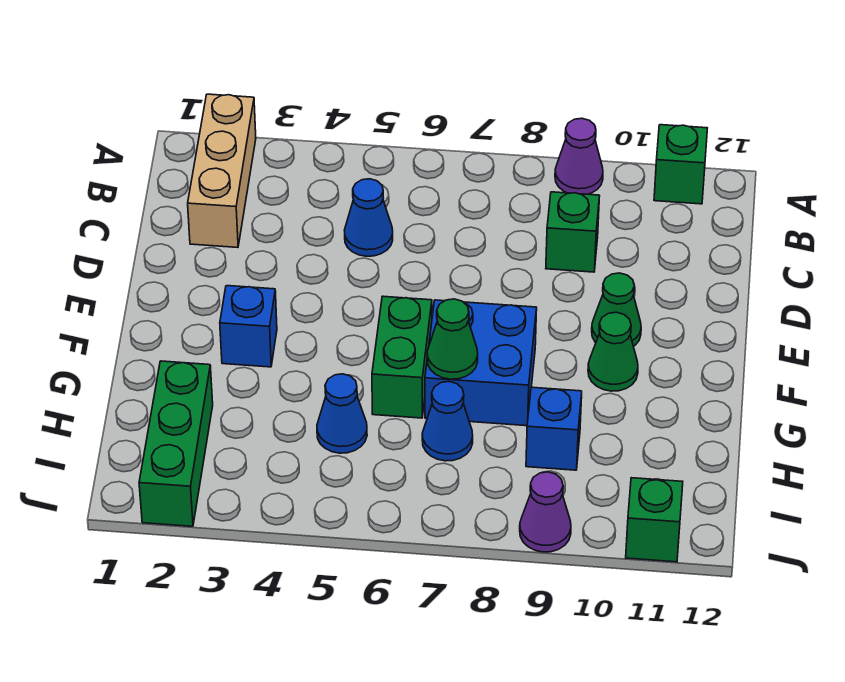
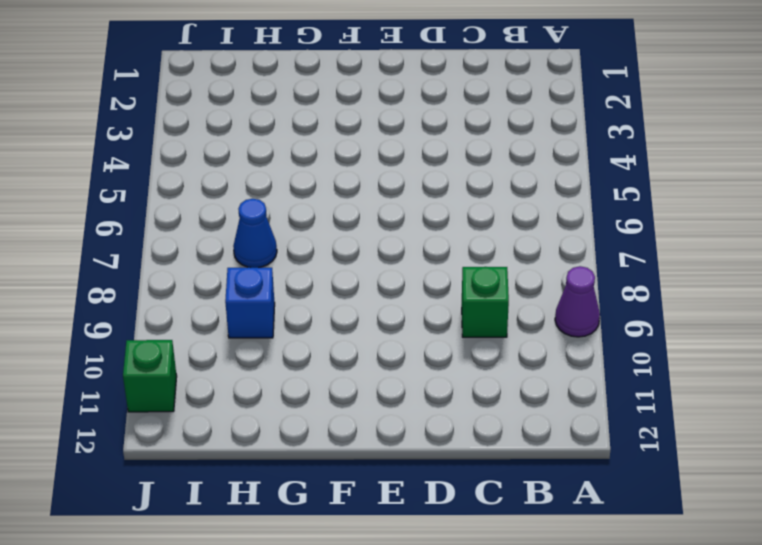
none -> tan 1x3 brick [188,94,256,247]
none -> green 1x1 brick [654,125,707,204]
none -> blue 1x1 cone [344,179,393,256]

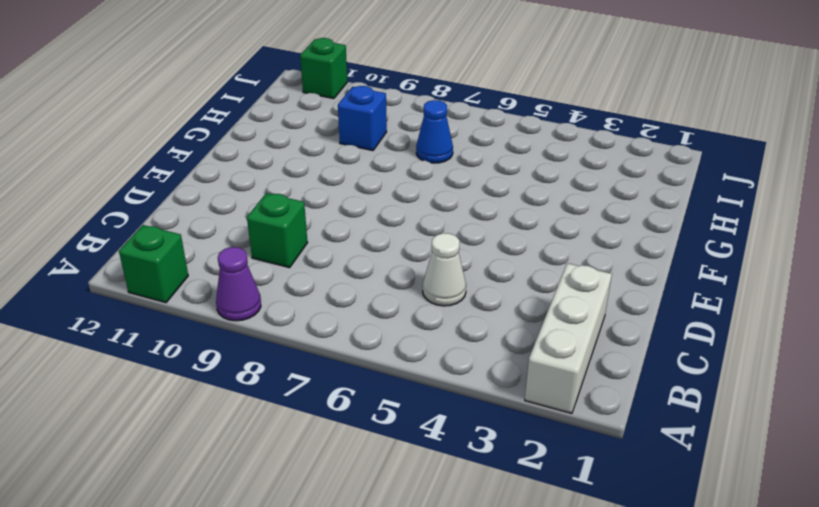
white 1x3 brick [525,263,612,413] -> tan 1x3 brick [188,94,256,247]
white 1x1 cone [423,233,466,306] -> blue 1x1 cone [344,179,393,256]
none -> green 1x1 cone [592,273,641,346]
none -> blue 1x1 brick [220,286,277,367]
none -> green 1x2 brick [372,296,432,418]

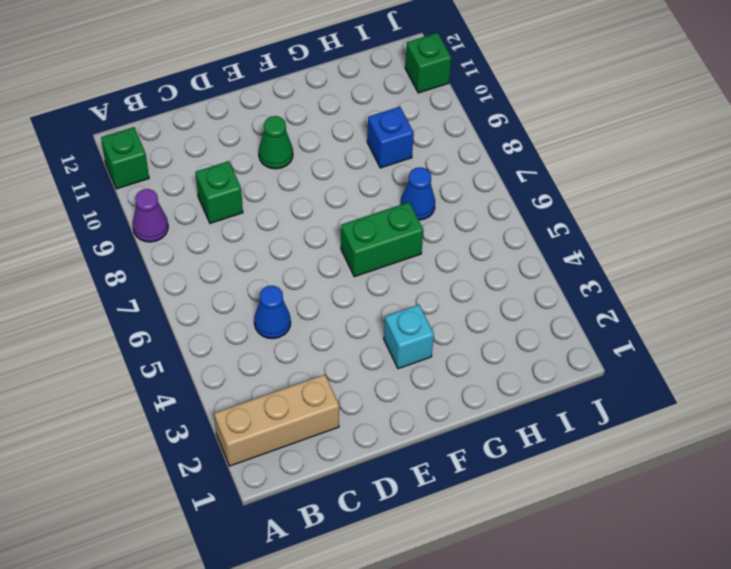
cyan 1x1 brick [384,305,434,369] -> blue 1x1 brick [220,286,277,367]
none -> blue 2x2 brick [425,300,537,426]
none -> green 1x1 cone [588,312,638,391]
none -> green 1x3 brick [139,361,213,526]

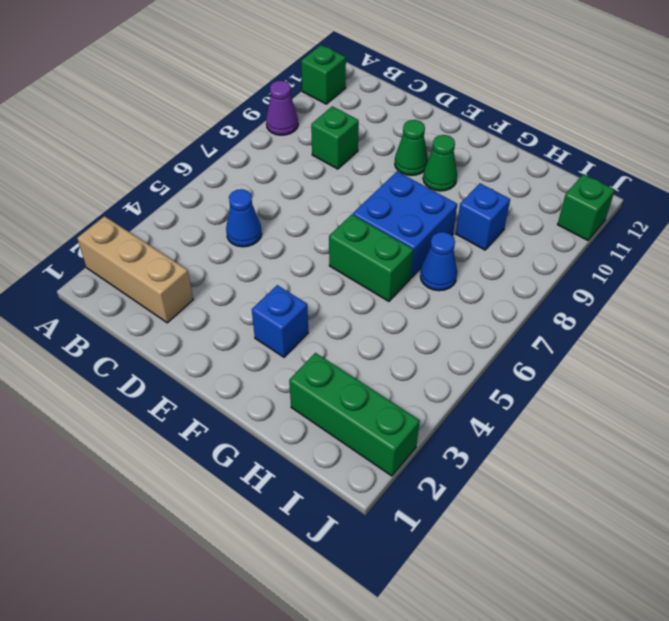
none -> blue 1x1 cone [317,374,367,453]
none -> purple 1x1 cone [520,472,571,552]
none -> green 1x1 cone [427,299,478,379]

